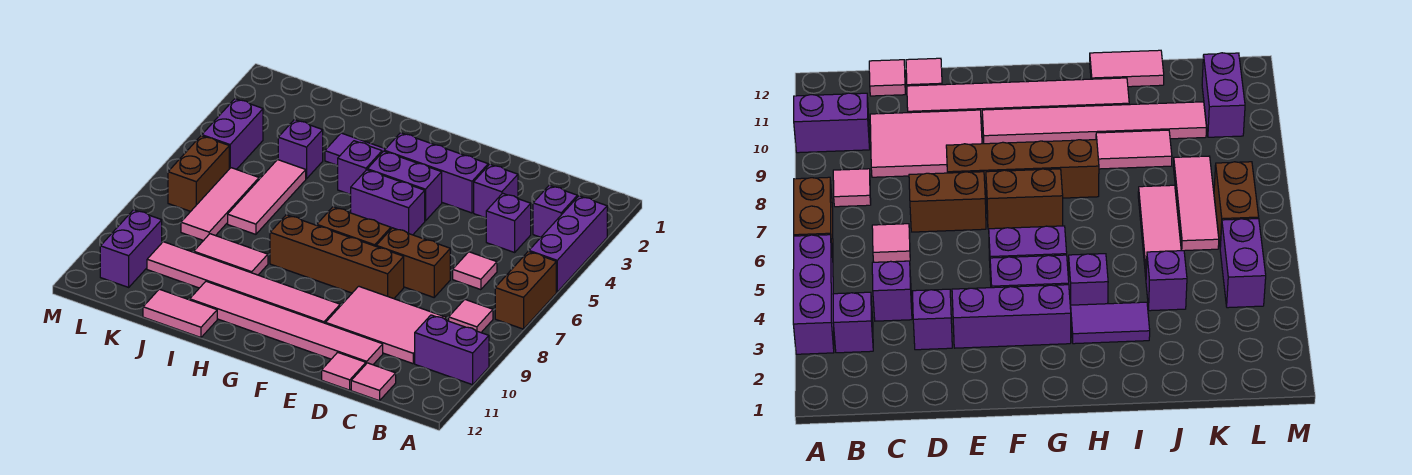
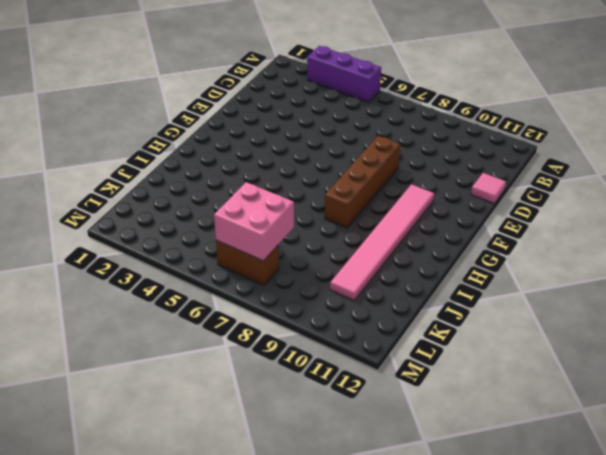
pink 2x2 brick [214,182,294,261] -> none
none -> brown 1x2 brick [495,251,556,329]
none -> purple 1x2 brick [415,315,489,385]
none -> purple 1x1 brick [533,185,577,237]

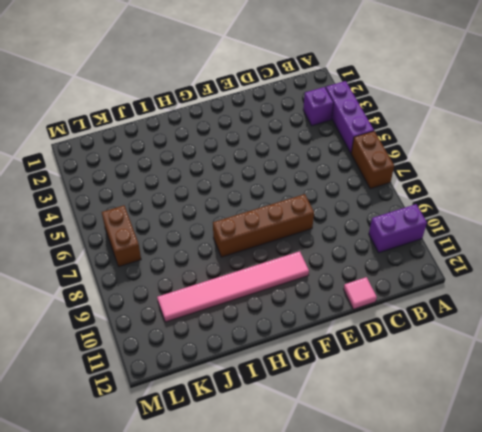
none -> pink 1x1 tile [449,299,493,332]
none -> purple 1x1 brick [486,193,531,252]
none -> pink 1x1 tile [453,252,497,290]

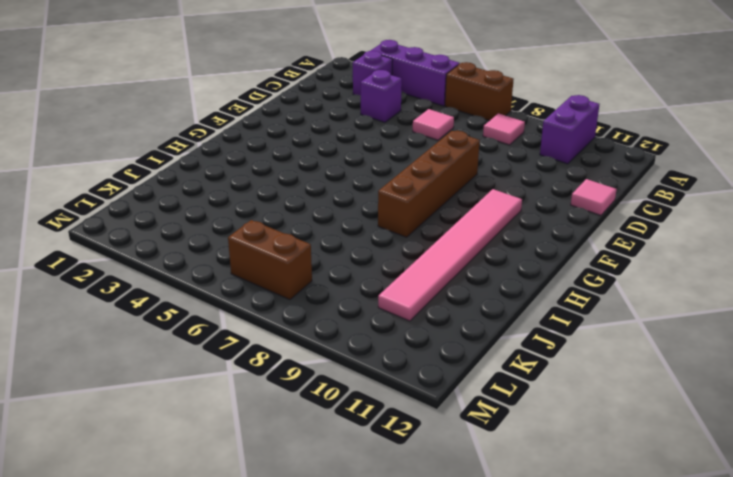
none -> pink 2x3 tile [326,286,446,364]
none -> pink 1x1 tile [351,363,396,401]
none -> purple 1x1 brick [474,164,518,218]

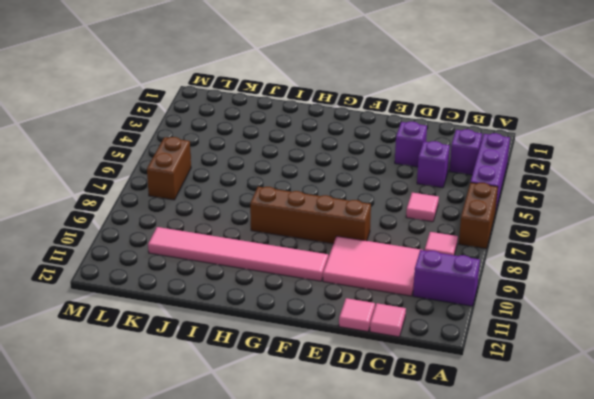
none -> brown 1x2 brick [376,228,450,297]
none -> pink 1x6 tile [190,281,383,365]
none -> purple 1x3 brick [384,133,488,213]

